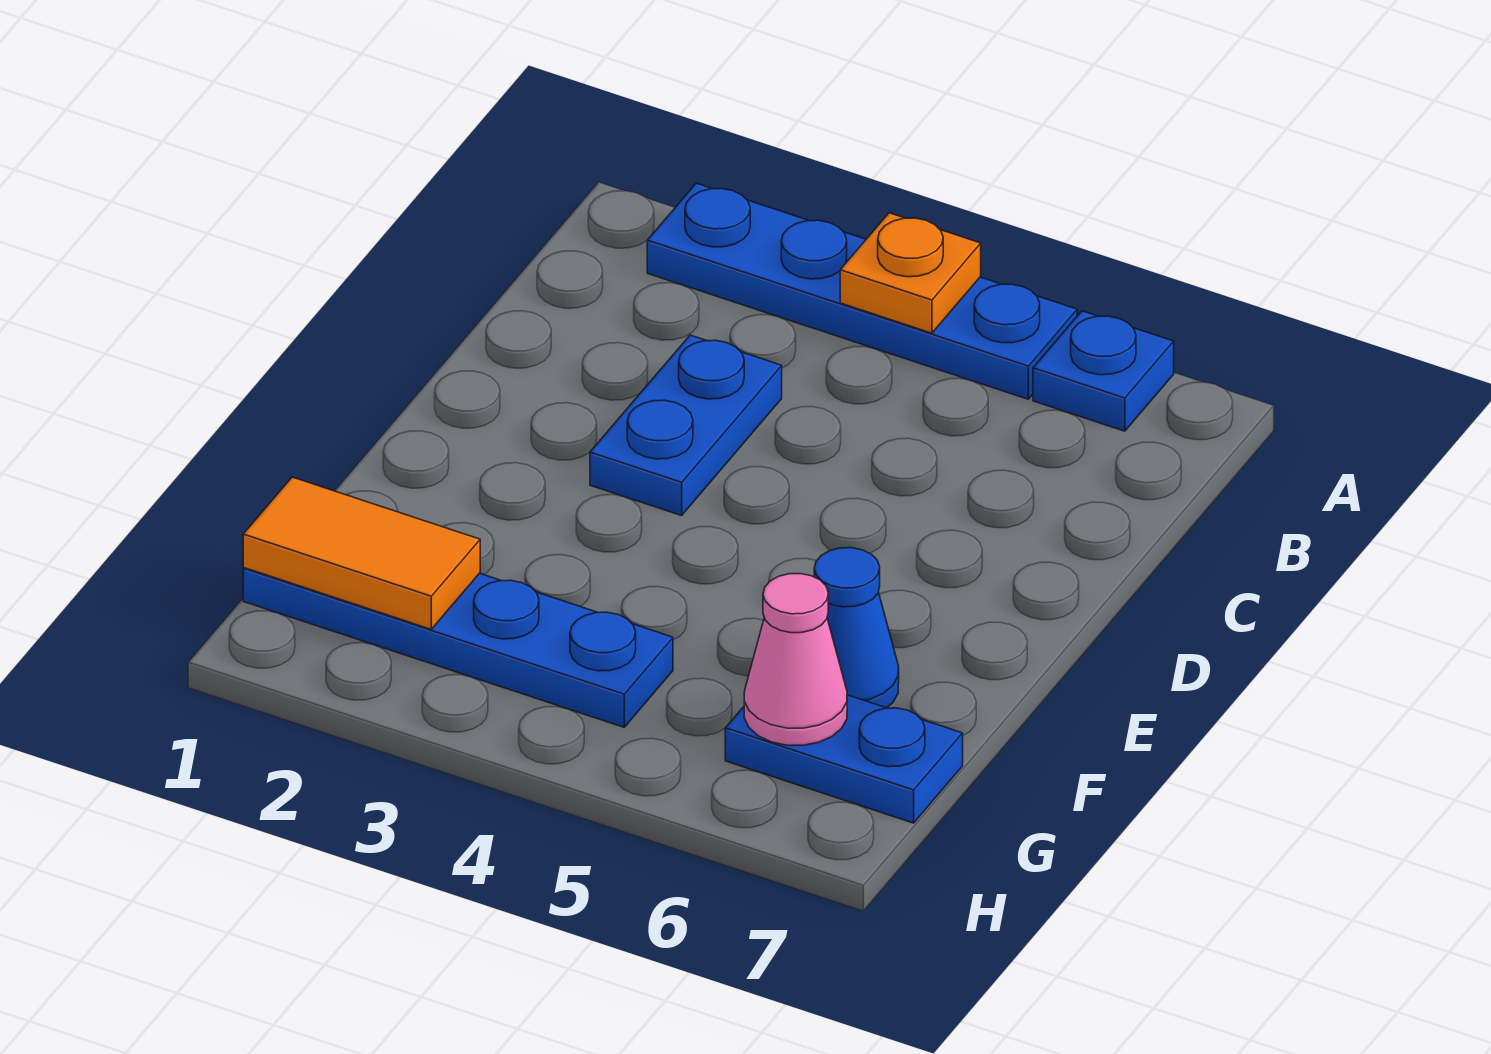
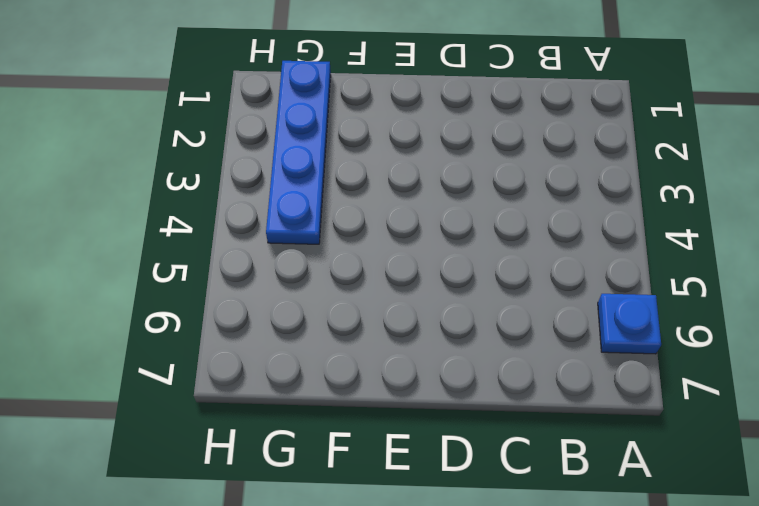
none -> blue 1x4 plate [647,183,1077,399]
none -> blue 1x2 plate [590,335,782,516]

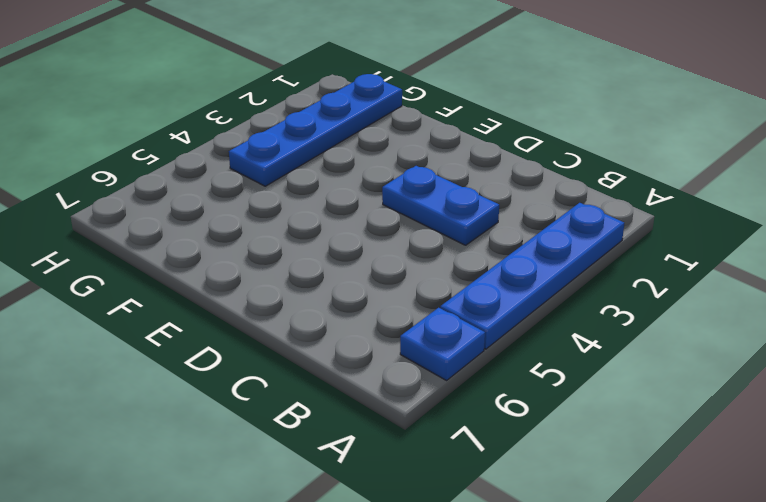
none -> blue 1x1 cone [814,548,899,708]
none -> blue 1x2 plate [725,695,963,823]

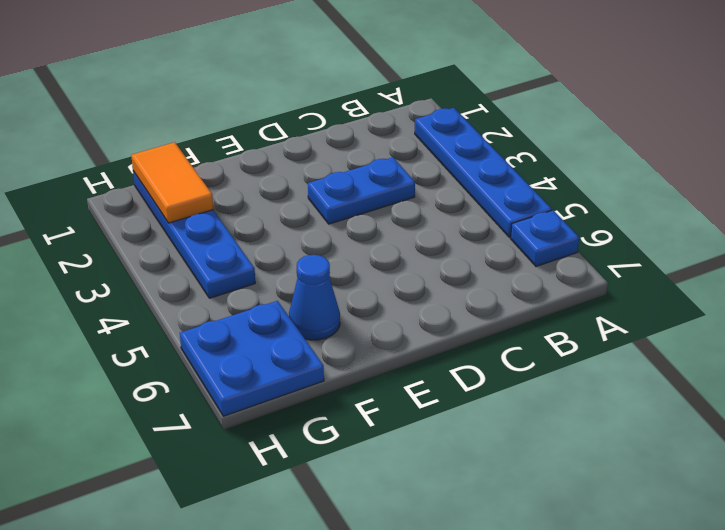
blue 2x2 plate [180,301,324,416] -> blue 1x2 plate [725,695,963,823]
none -> orange 1x1 plate [840,213,981,333]
none -> pink 1x1 cone [744,574,847,745]

